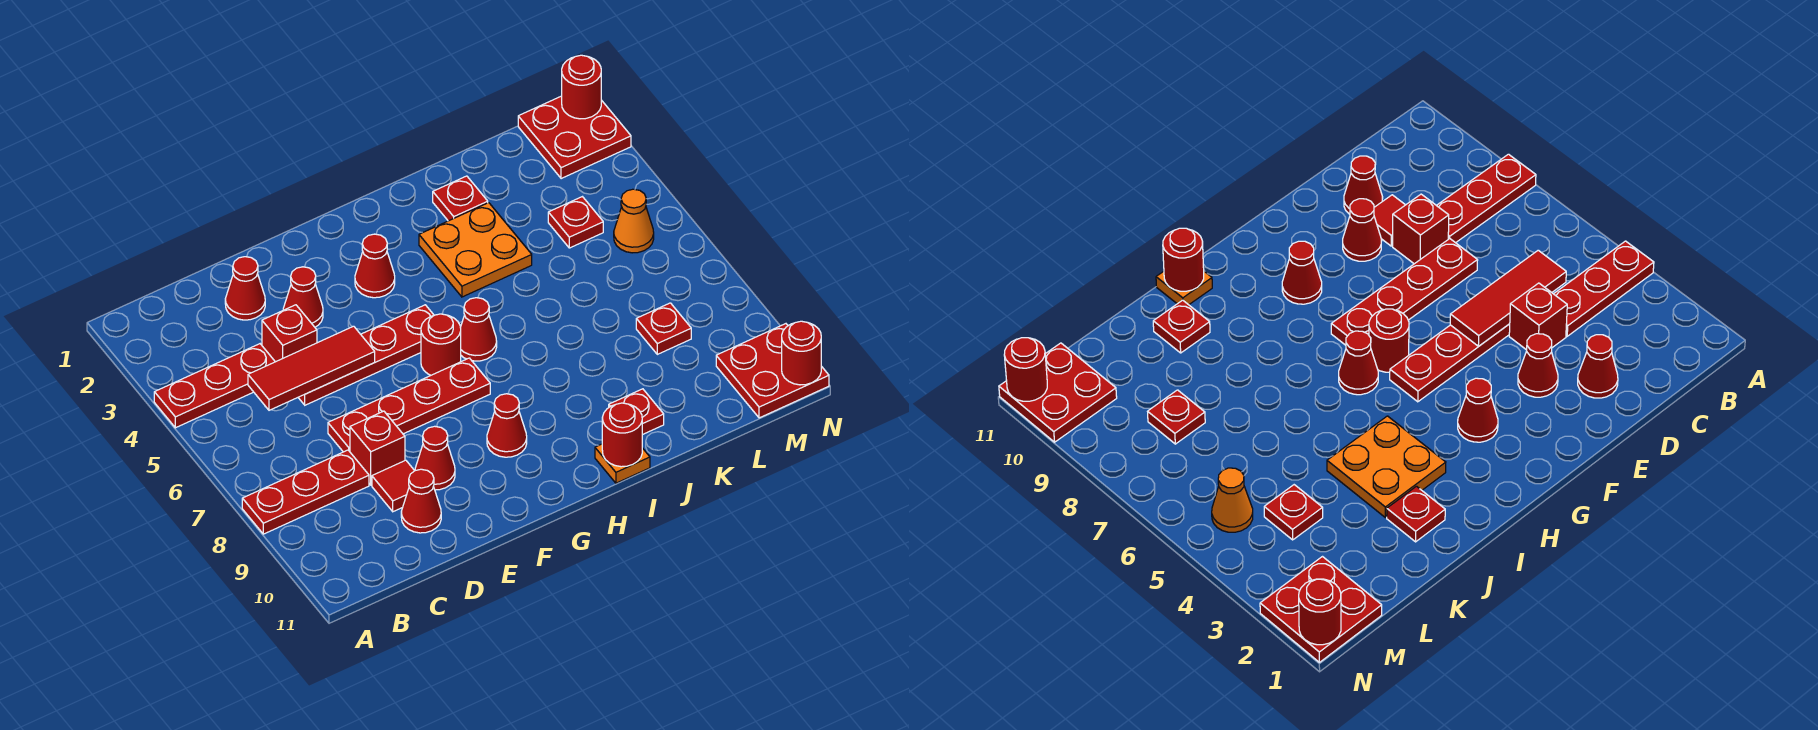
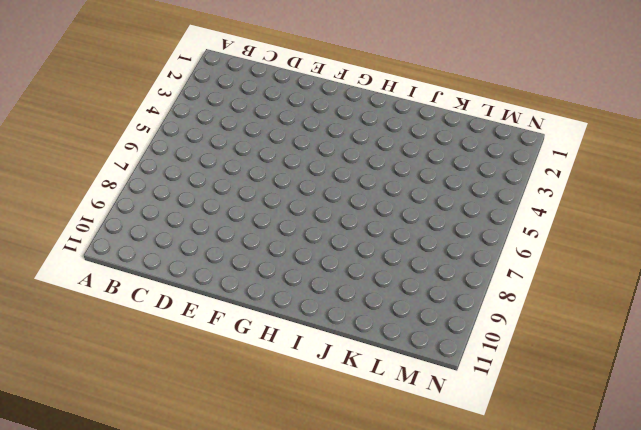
none -> red 1x3 plate [154,344,275,428]
none -> red 1x3 plate [242,450,369,534]
none -> red 1x1 cone [225,257,265,320]

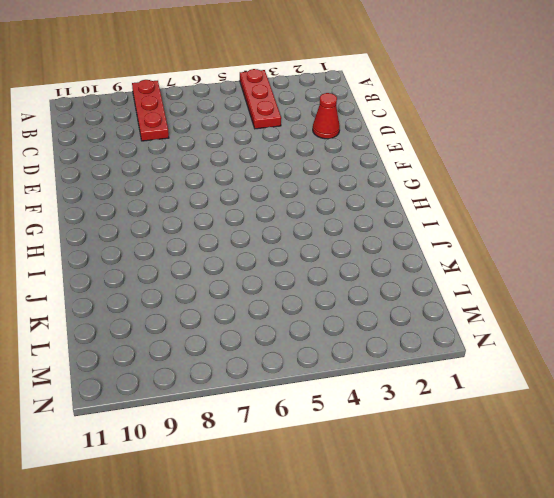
none -> red 1x1 brick [262,305,317,362]
none -> red 1x4 plate [298,305,434,405]
none -> red 1x4 plate [328,358,490,452]

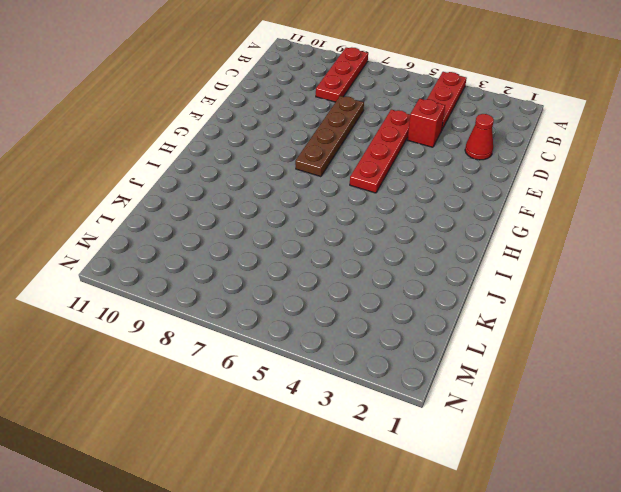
brown 1x4 plate [295,96,364,177] -> red 1x4 plate [328,358,490,452]
none -> red 1x1 brick [350,411,405,485]
none -> red 1x1 tile [372,460,415,512]
none -> red 1x1 cone [401,469,441,533]

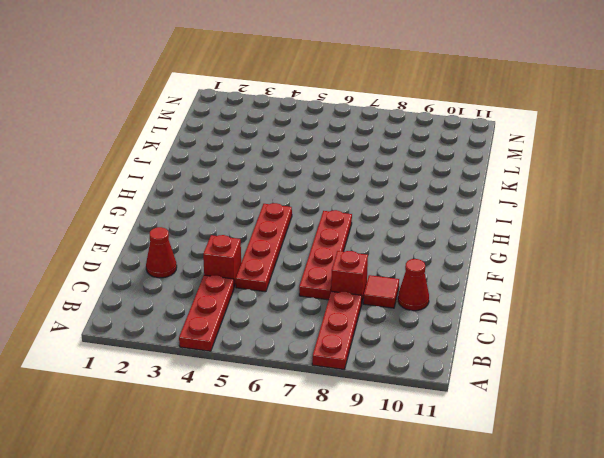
none -> red 1x1 cone [283,267,323,327]
none -> red 1x1 cone [415,426,455,490]
none -> red 1x1 cone [355,234,395,298]

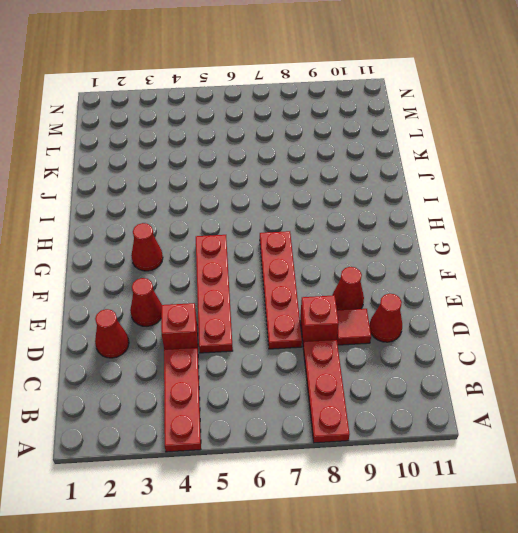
none -> red 1x1 round brick [421,314,461,375]
none -> red 1x1 cone [487,394,527,457]
none -> red 1x1 cone [460,298,497,361]

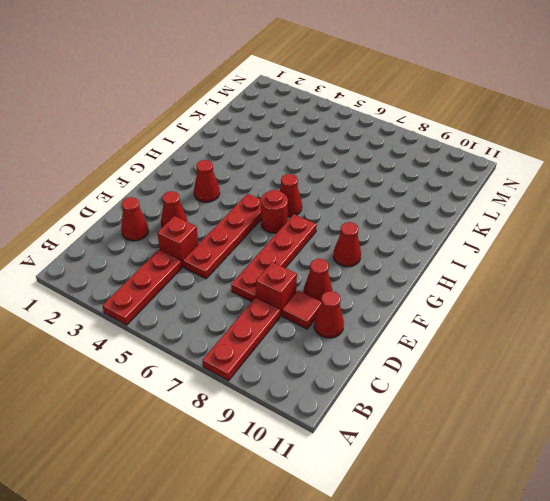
none -> orange 2x2 plate [419,203,532,297]
none -> orange 1x1 plate [595,444,650,483]
none -> red 1x1 plate [433,176,488,221]

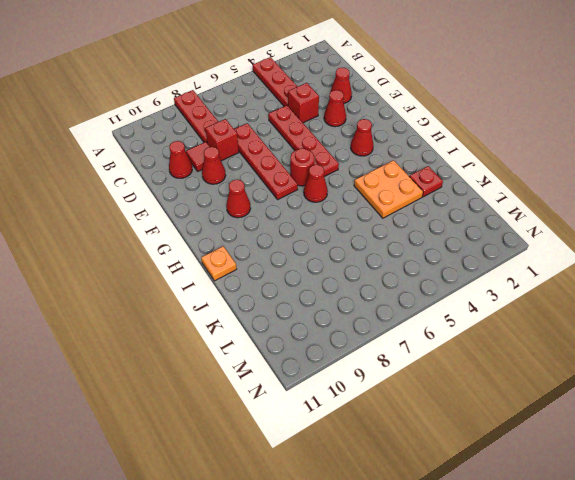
none -> red 1x1 plate [609,389,664,435]
none -> red 1x1 plate [548,197,603,248]
none -> red 1x1 plate [636,303,691,354]

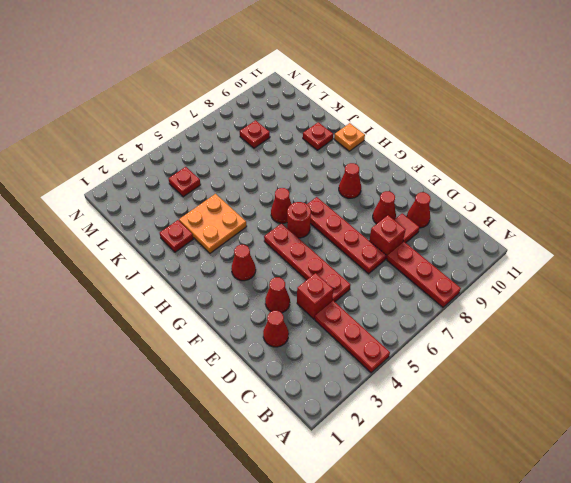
none -> red 2x2 plate [518,96,631,179]
none -> orange 1x1 cone [614,189,654,253]
none -> red 2x2 plate [716,324,829,418]

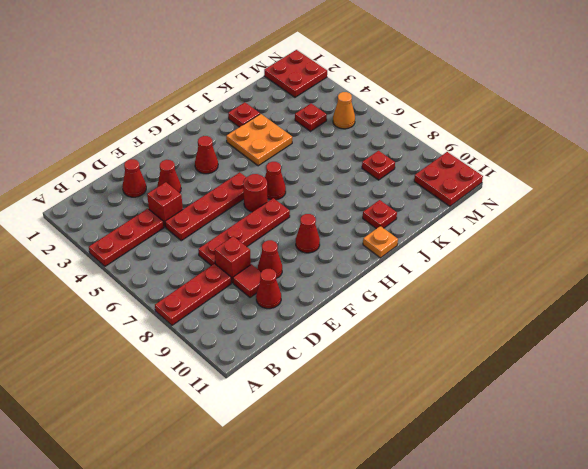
none -> red 1x3 tile [248,326,375,410]
none -> red 1x1 round brick [602,403,642,467]
none -> red 1x1 round brick [562,55,601,119]

